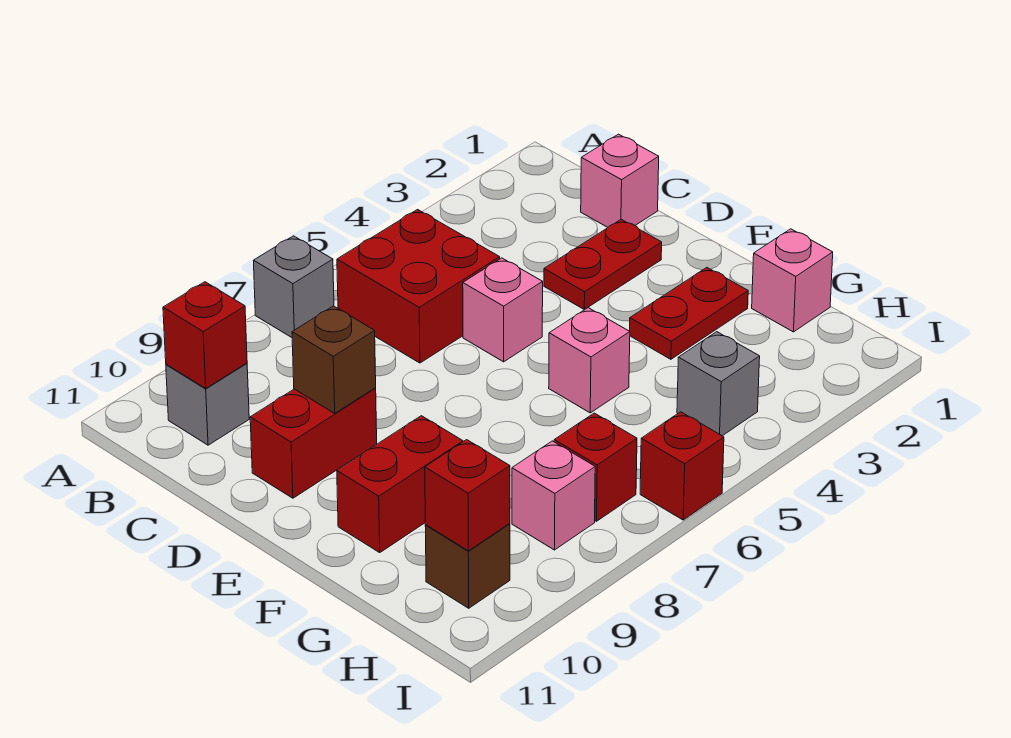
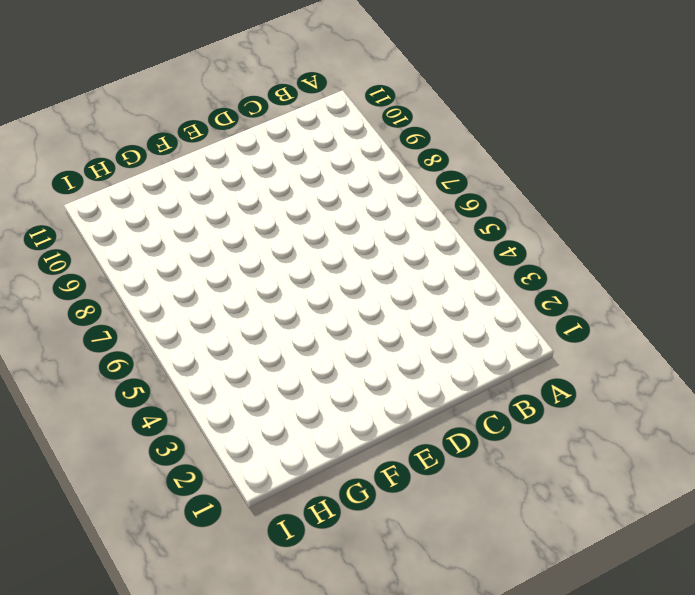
none -> grey 1x1 brick [253,236,334,337]
none -> red 2x2 brick [337,210,500,363]
none -> grey 1x1 brick [166,363,249,445]

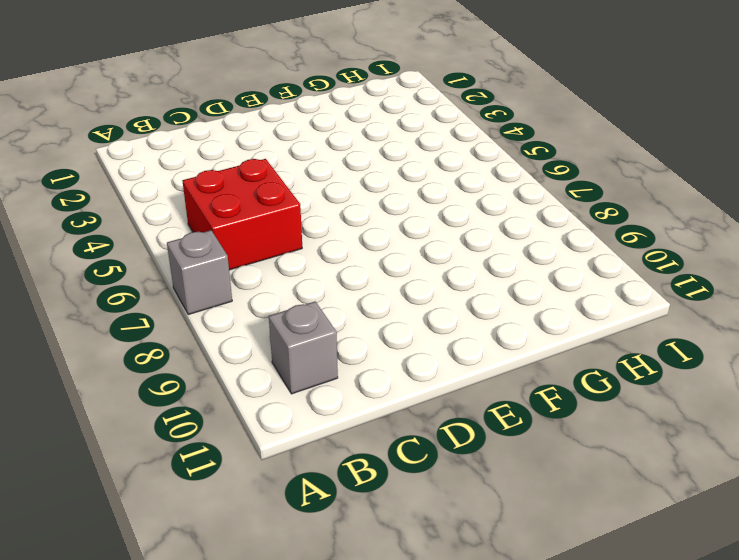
none -> pink 1x1 brick [581,134,659,227]
none -> red 1x2 plate [544,219,662,310]
none -> pink 1x1 brick [463,258,543,362]

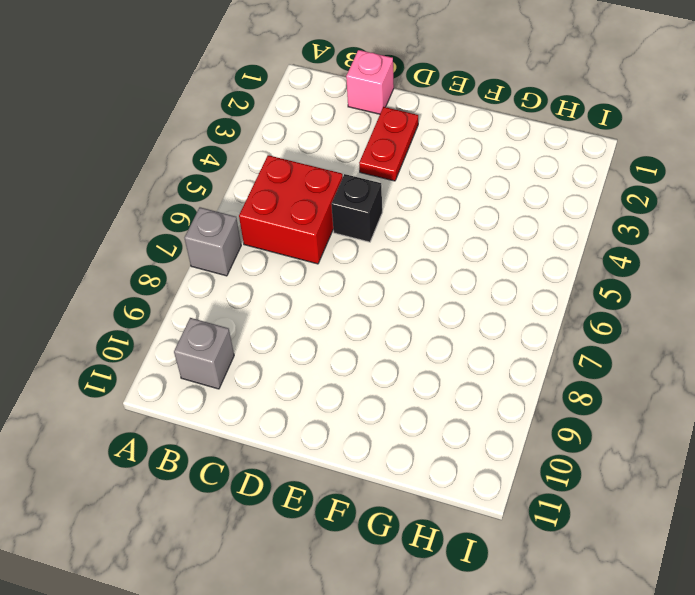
black 1x1 brick [331,174,382,242] -> pink 1x1 brick [463,258,543,362]
none -> red 1x2 brick [250,388,377,498]
none -> red 1x2 plate [630,268,748,359]
none -> pink 1x1 brick [549,308,630,413]

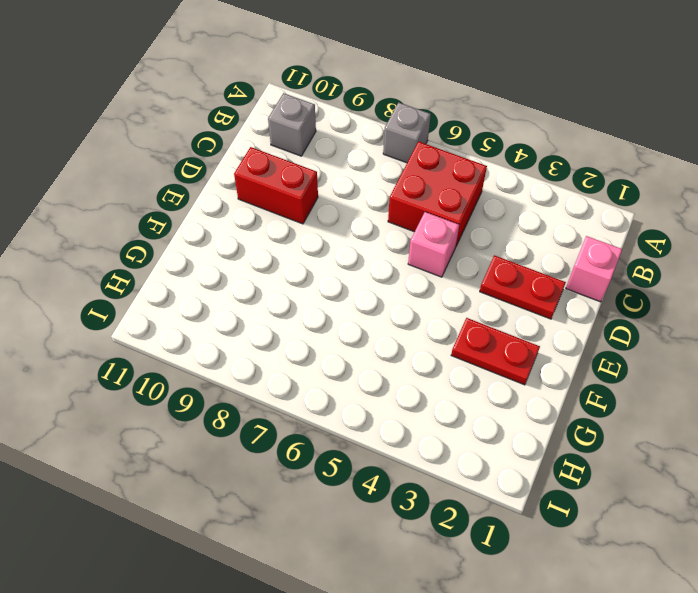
none -> pink 1x1 brick [549,308,630,413]
none -> red 1x2 brick [337,416,463,552]
none -> pink 1x1 brick [752,229,833,332]

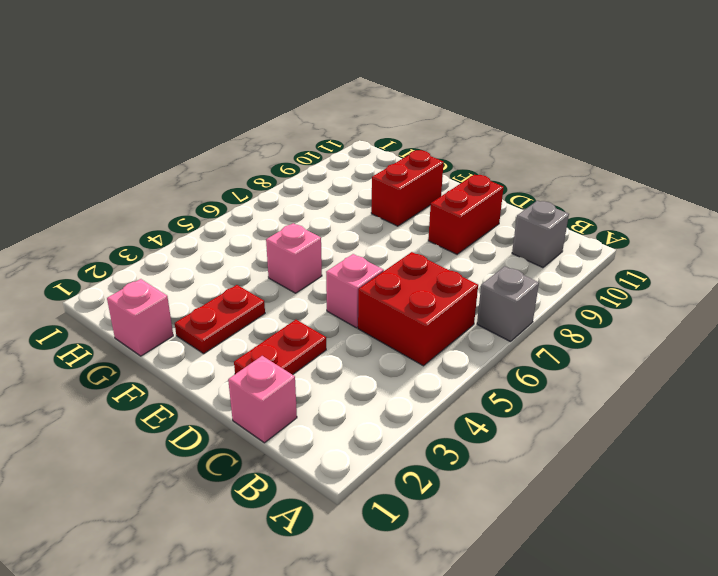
none -> grey 1x1 brick [677,332,760,436]
none -> red 1x1 brick [554,413,637,521]
none -> pink 1x1 brick [512,441,595,550]

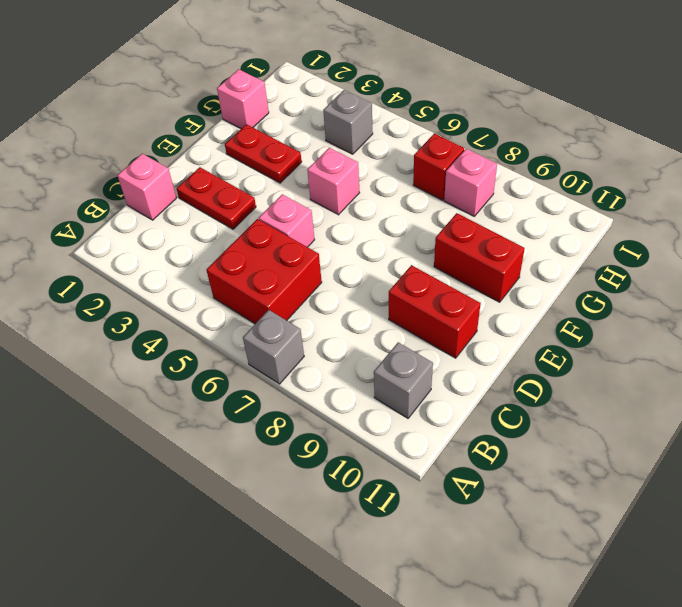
none -> brown 1x1 brick [425,524,510,608]
none -> red 1x1 brick [640,412,724,520]
none -> red 1x1 brick [163,282,247,388]

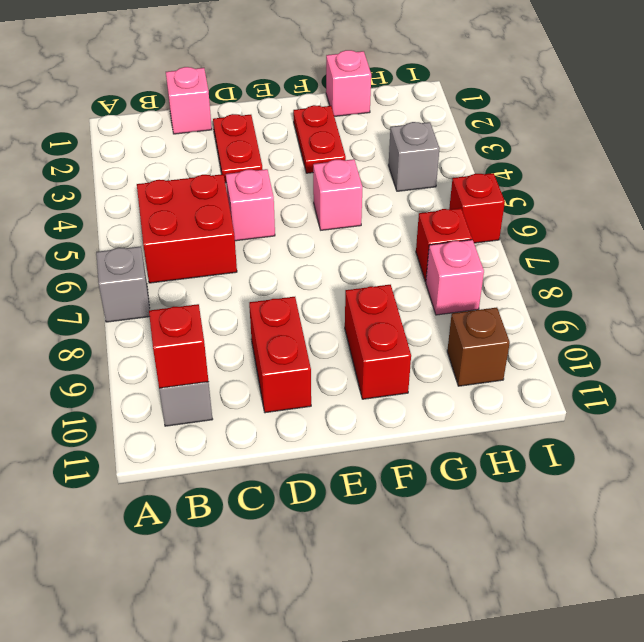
none -> brown 1x1 brick [292,306,376,413]
none -> red 1x1 brick [425,440,510,551]

